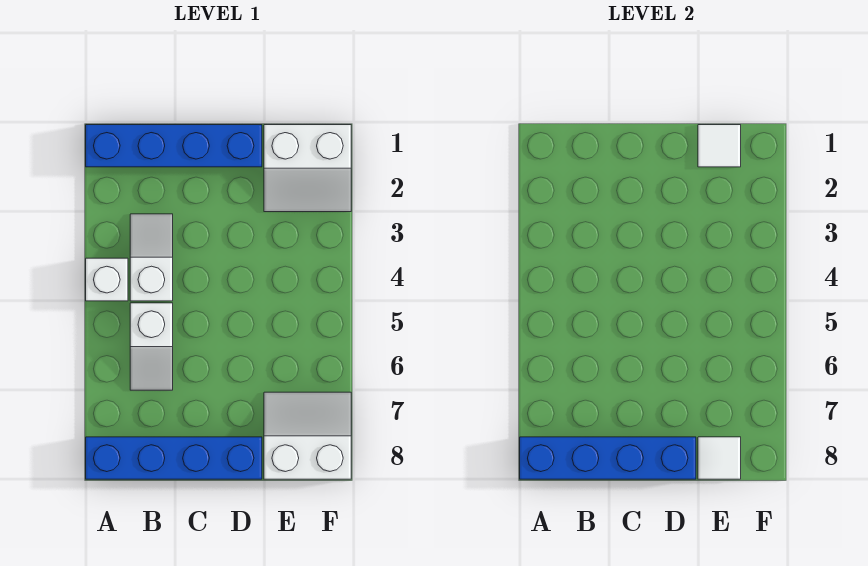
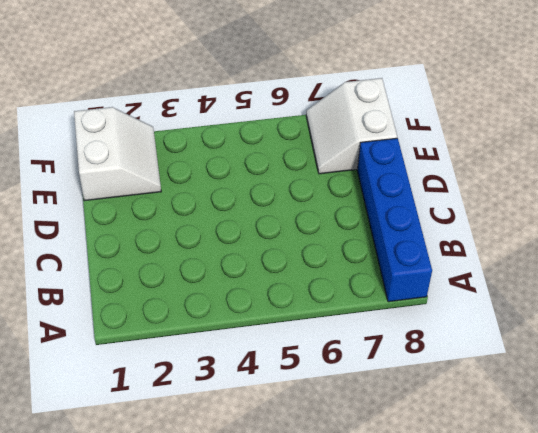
none -> blue 1x4 brick [86,125,262,167]
none -> white 1x1 brick [86,258,128,301]

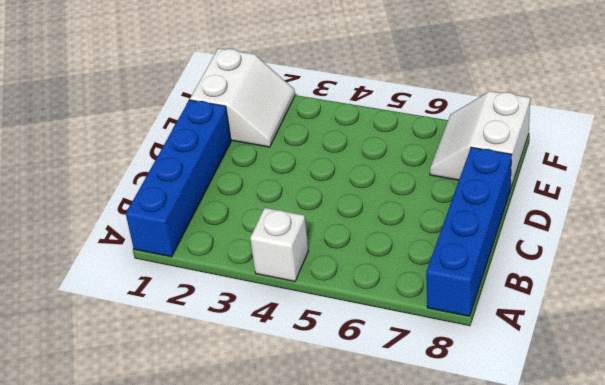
none -> white 1x2 slope [130,214,173,301]
none -> white 1x2 slope [130,303,173,390]

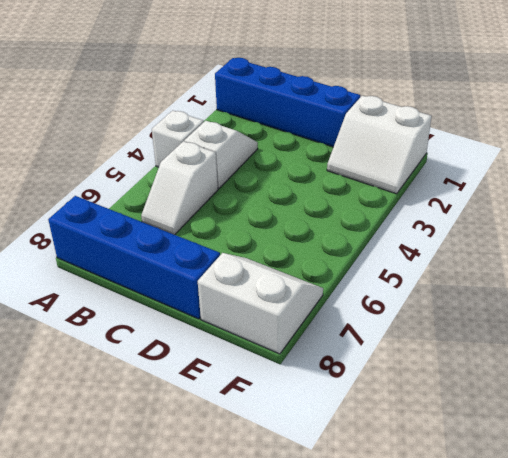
none -> blue 1x4 brick [520,437,696,479]
none -> white 1x1 tile [698,125,741,167]

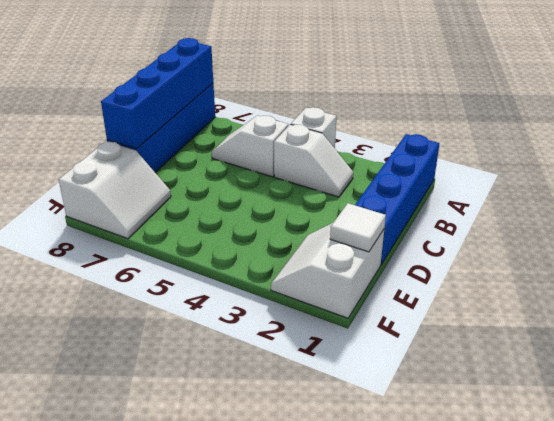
none -> white 1x1 tile [698,437,741,479]

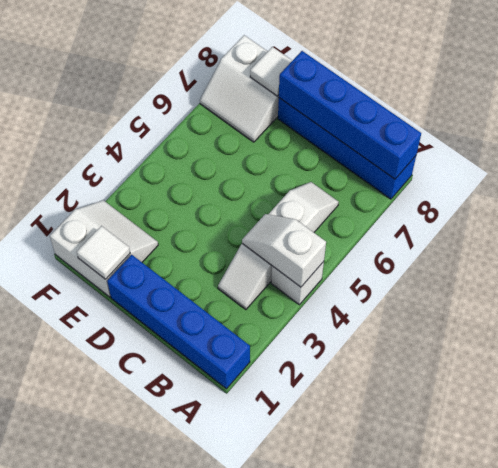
white 1x2 slope [242,214,326,287] -> none

